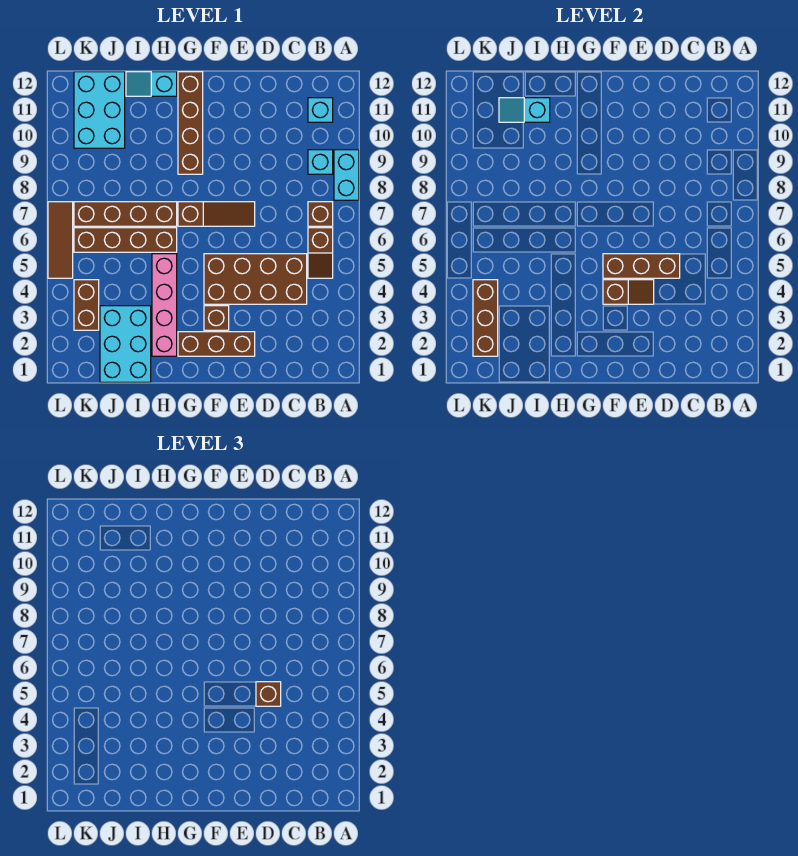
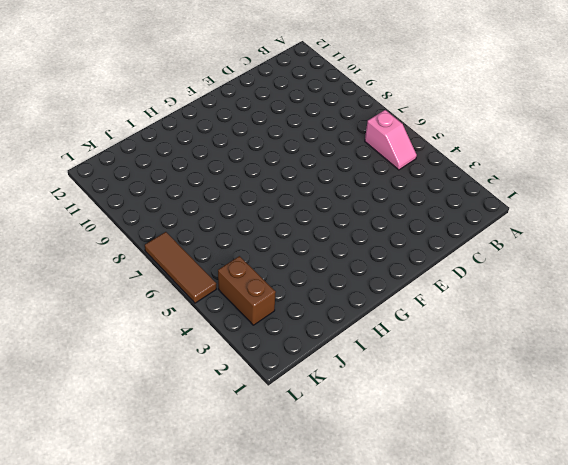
pink 1x2 slope [365,110,417,170] -> brown 1x2 slope [308,228,333,278]
none -> cyan 1x2 brick [334,150,359,200]
none -> brown 1x1 brick [308,202,333,226]
none -> cyan 1x1 brick [308,150,333,174]

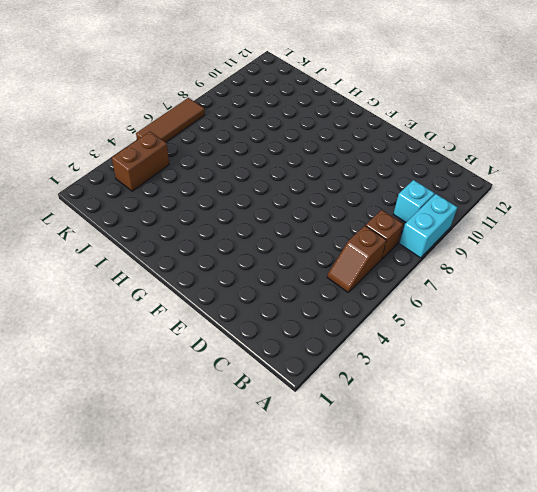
none -> cyan 1x1 brick [308,98,333,122]
none -> brown 2x4 brick [204,254,307,304]
none -> brown 1x3 brick [178,332,255,356]

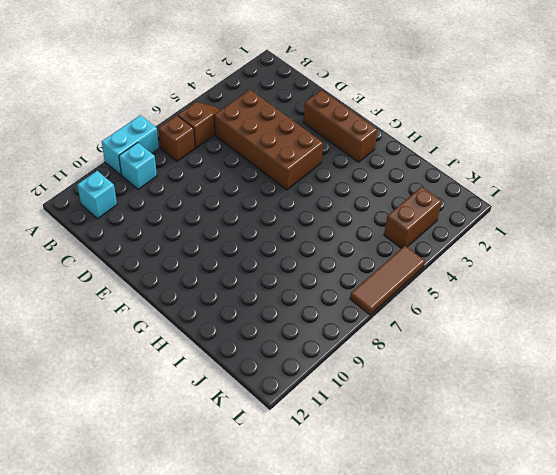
none -> brown 1x3 slope [178,202,255,226]
none -> brown 1x1 brick [204,306,229,330]
none -> brown 1x4 brick [178,72,203,174]

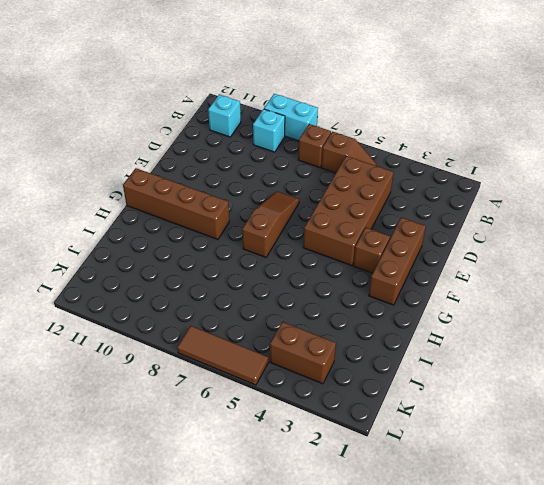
none -> pink 1x4 brick [152,254,177,356]
none -> brown 1x4 brick [74,228,177,252]
none -> brown 1x4 brick [74,202,177,226]

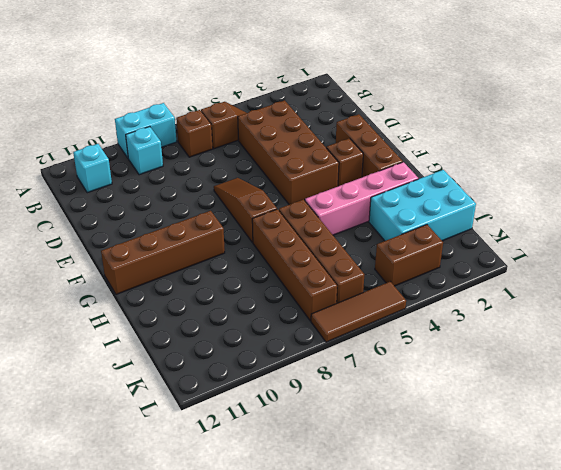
none -> cyan 1x2 slope [126,72,177,96]
none -> cyan 2x3 brick [74,72,125,148]
none -> brown 1x3 brick [603,254,680,278]

